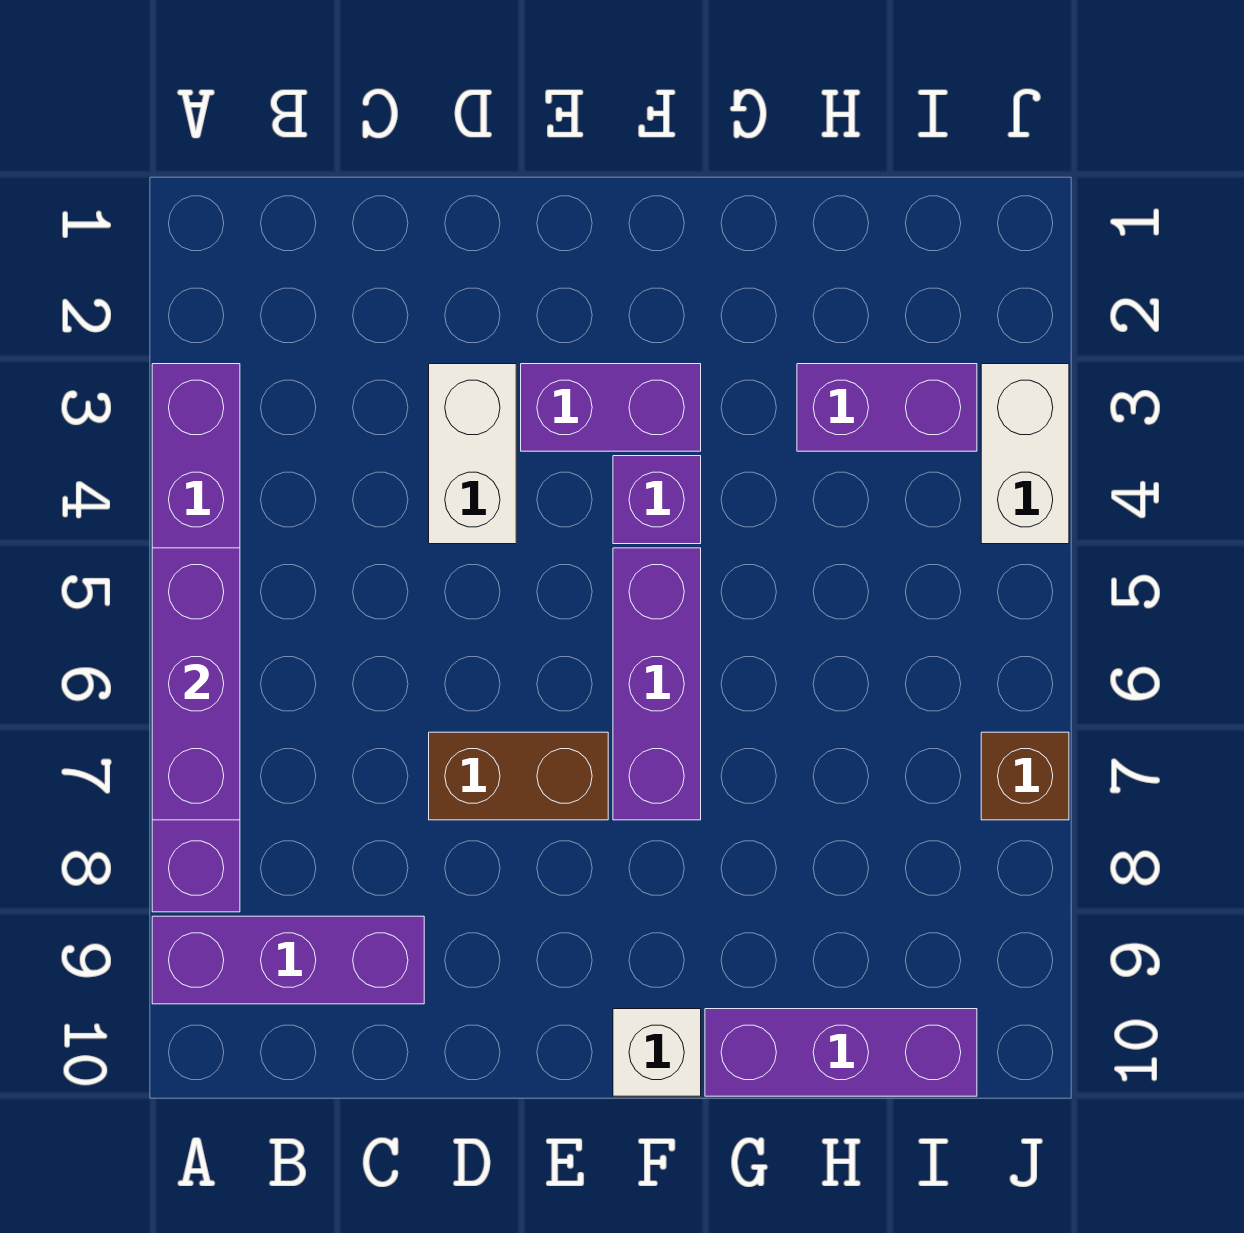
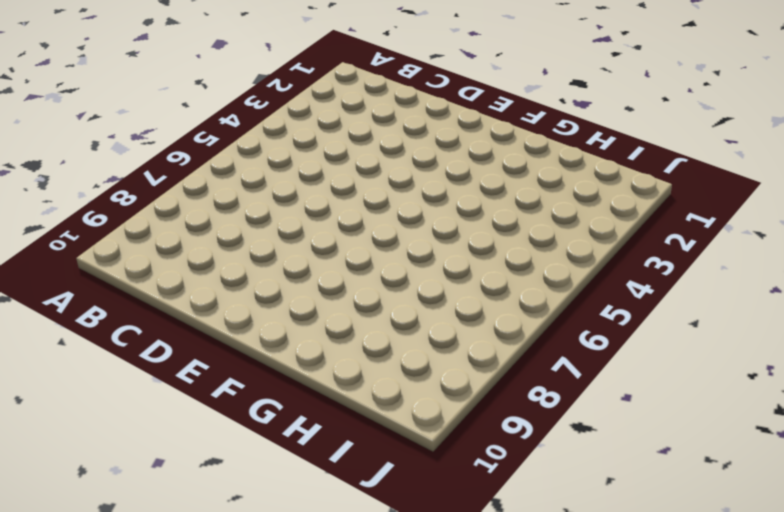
none -> purple 1x6 brick [152,364,240,912]
none -> purple 1x3 brick [152,916,424,1004]
none -> white 1x2 brick [429,364,516,544]

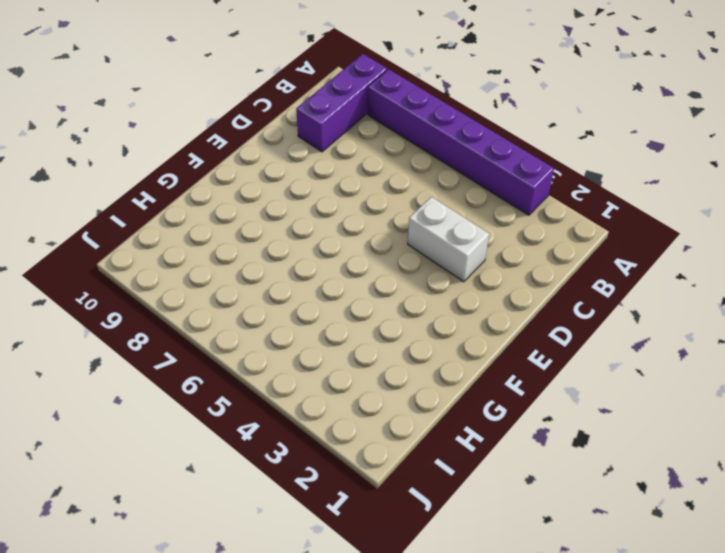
none -> brown 1x2 brick [429,732,608,820]
none -> purple 1x2 brick [521,364,701,451]
none -> purple 1x1 brick [613,456,701,544]

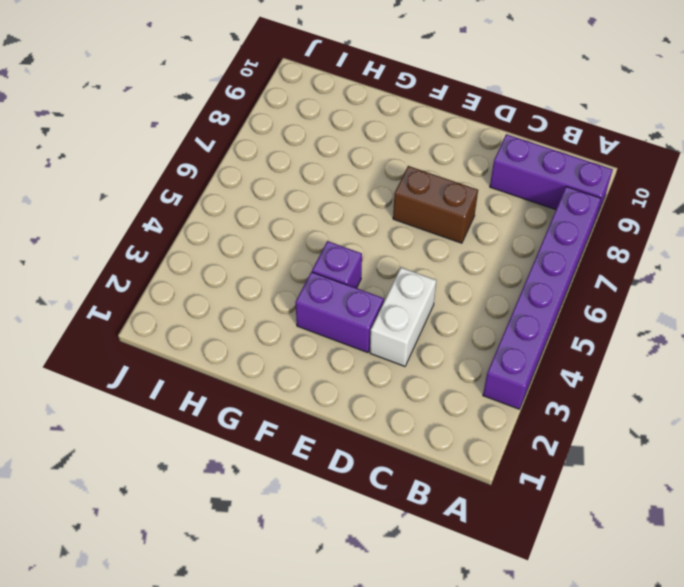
none -> purple 1x3 brick [613,548,701,820]
none -> white 1x1 brick [613,1009,701,1096]
none -> purple 1x3 brick [705,1009,977,1096]

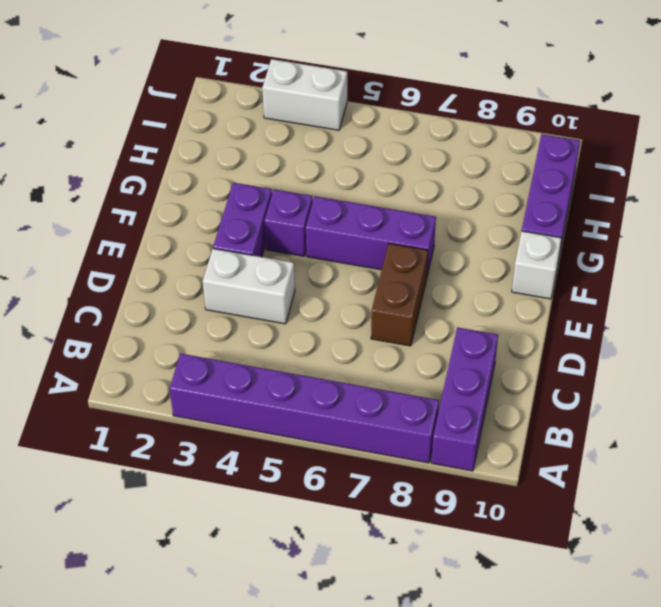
none -> purple 1x2 brick [797,364,977,451]
none -> brown 1x1 brick [981,732,1069,820]
none -> purple 1x3 brick [152,548,240,820]

